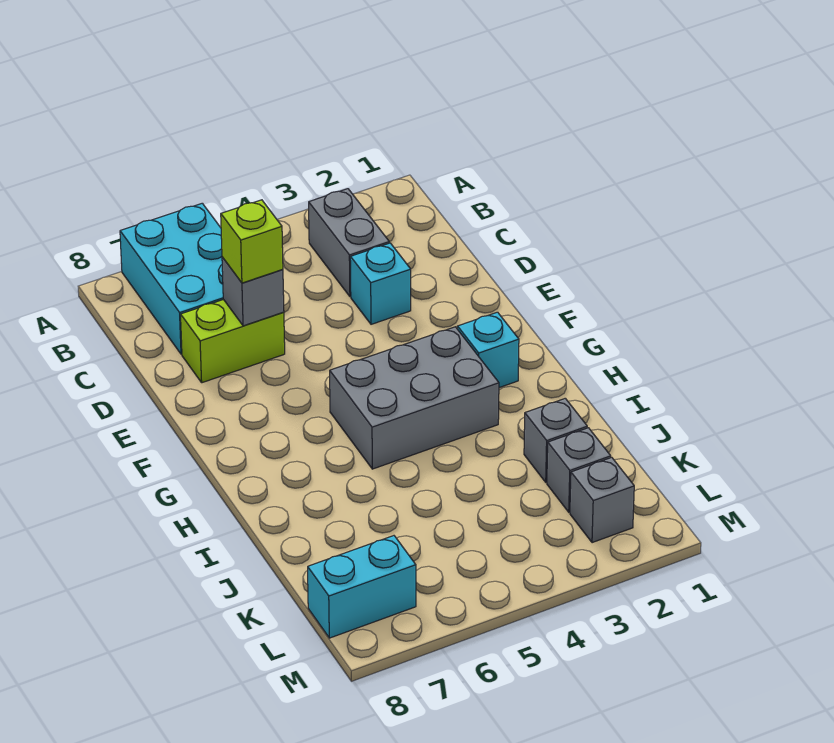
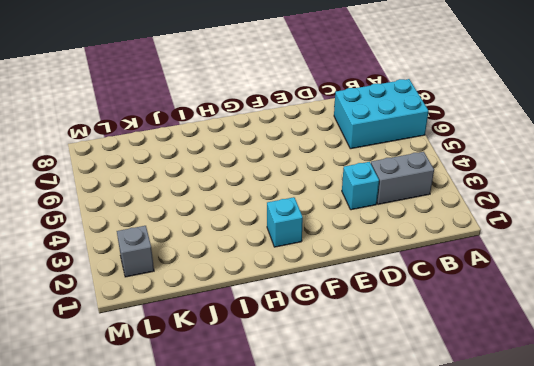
none -> lime 1x2 brick [181,299,285,383]
none -> grey 2x3 brick [330,327,499,469]
none -> grey 1x1 brick [524,398,587,482]

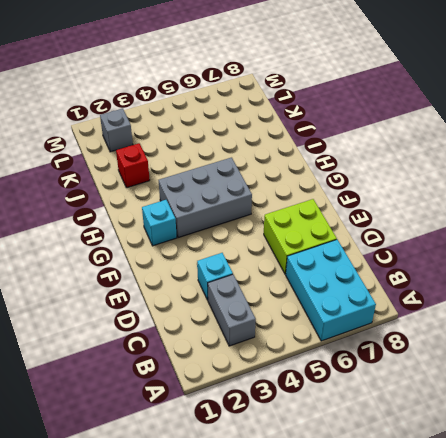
lime 2x2 brick [264,199,337,274] -> lime 1x2 brick [181,299,285,383]
red 1x1 brick [116,143,150,188] -> grey 1x1 brick [524,398,587,482]
none -> grey 1x1 brick [547,428,611,512]
none -> cyan 1x2 brick [308,536,416,638]
none -> grey 1x1 brick [222,257,284,326]

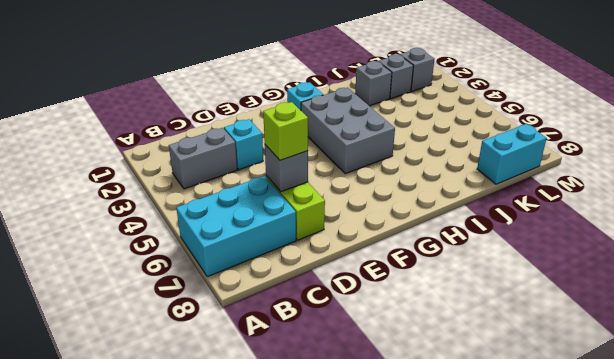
cyan 1x2 brick [477,124,547,184] -> cyan 1x2 brick turned to [308,536,416,638]

